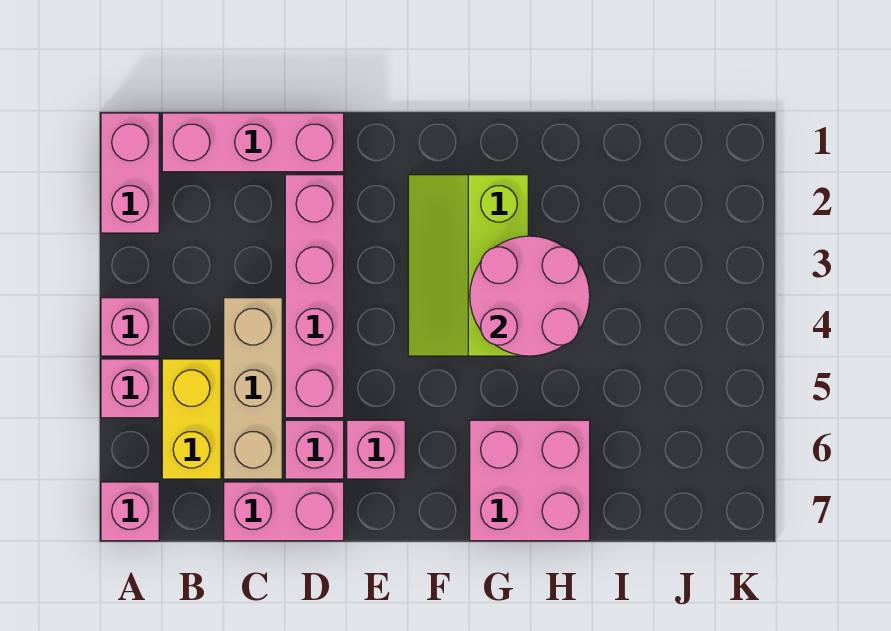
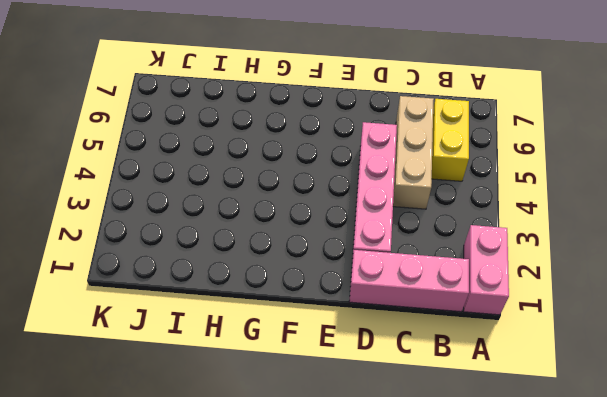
none -> pink 1x1 brick [101,298,159,356]
none -> pink 1x1 brick [101,359,159,418]
none -> pink 1x1 brick [101,482,159,541]

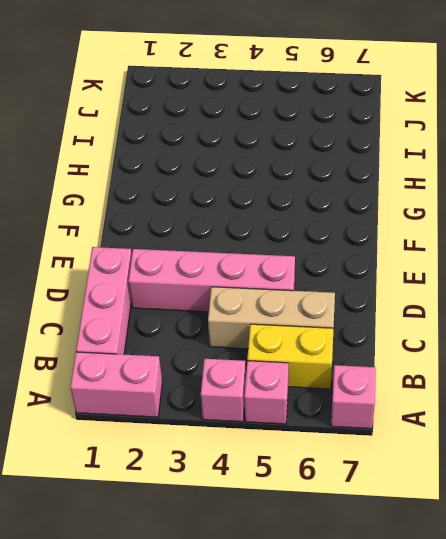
none -> pink 1x2 brick [224,482,344,541]
none -> pink 1x1 brick [285,420,344,479]
none -> pink 1x1 brick [347,420,405,479]

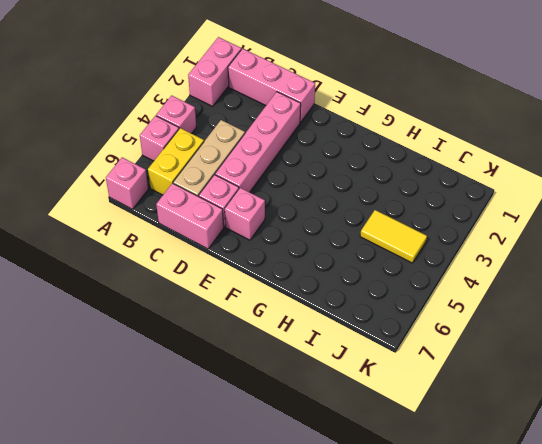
yellow 1x2 tile [360,210,427,263] -> none
none -> lime 2x3 slope [408,175,528,356]
none -> pink 2x2 brick [470,420,590,541]
none -> pink 2x2 round brick [470,236,590,356]

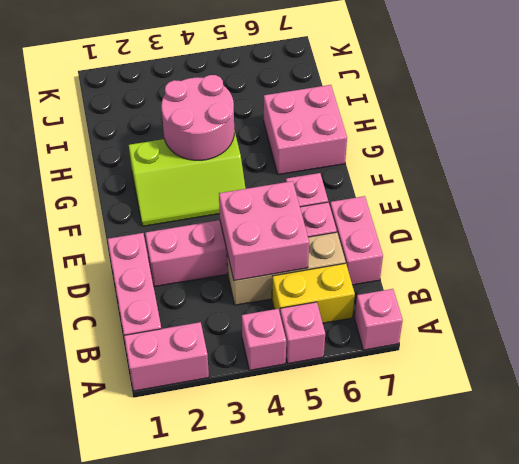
pink 2x2 brick [219,181,309,281] -> none

